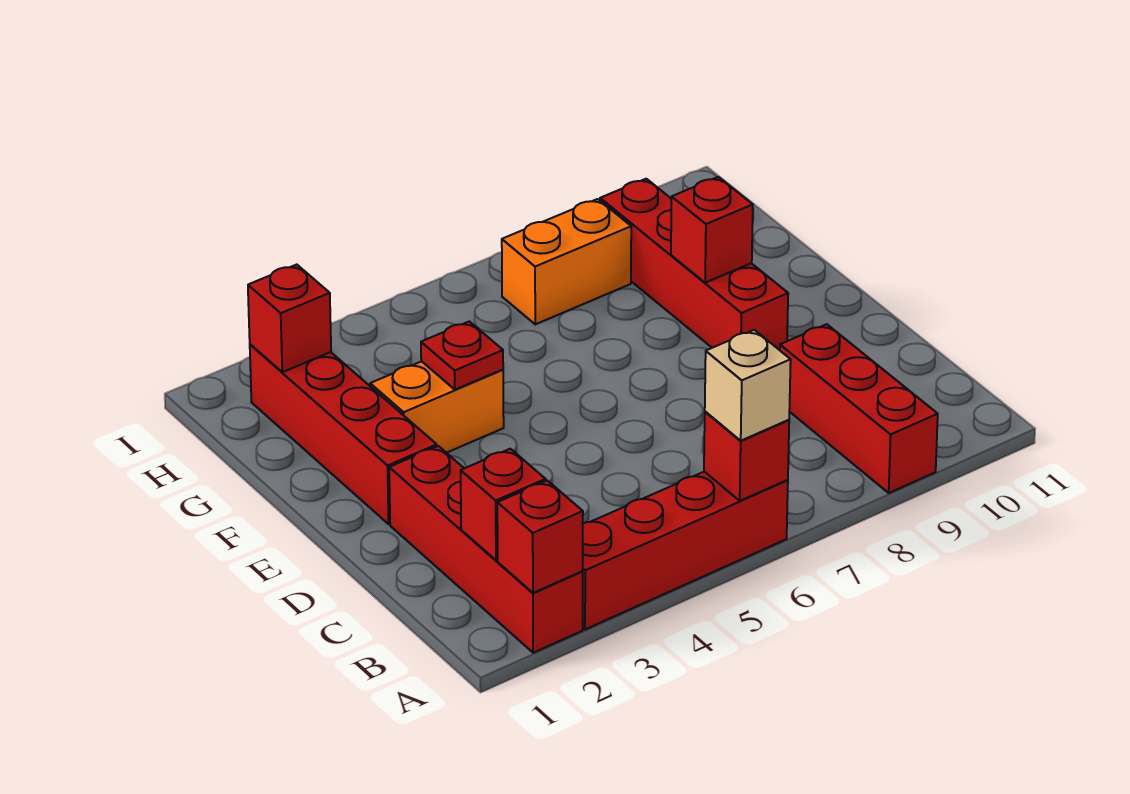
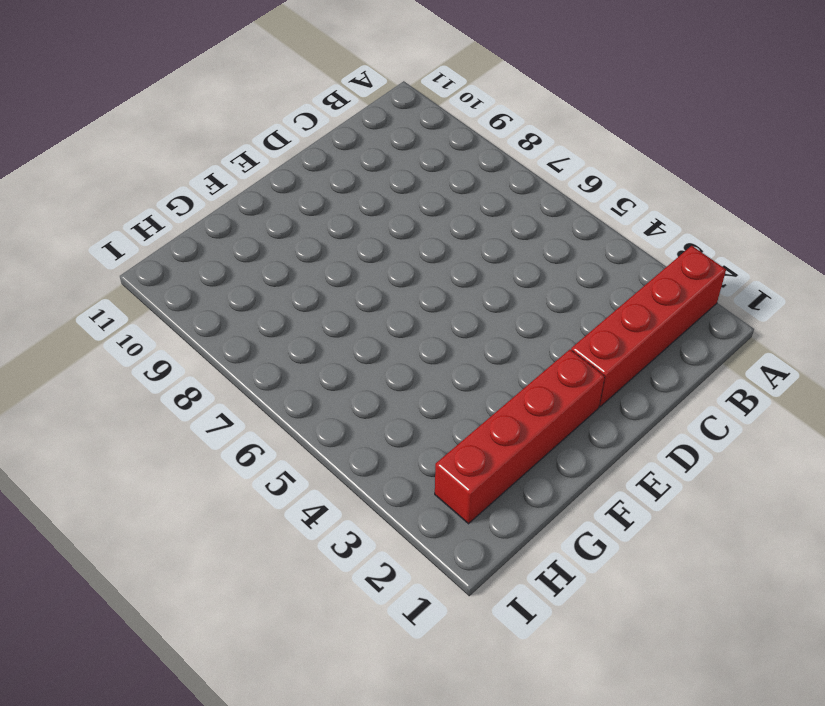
none -> red 1x4 brick [582,472,788,629]
none -> red 1x3 brick [780,324,938,493]
none -> red 1x4 brick [600,179,788,350]

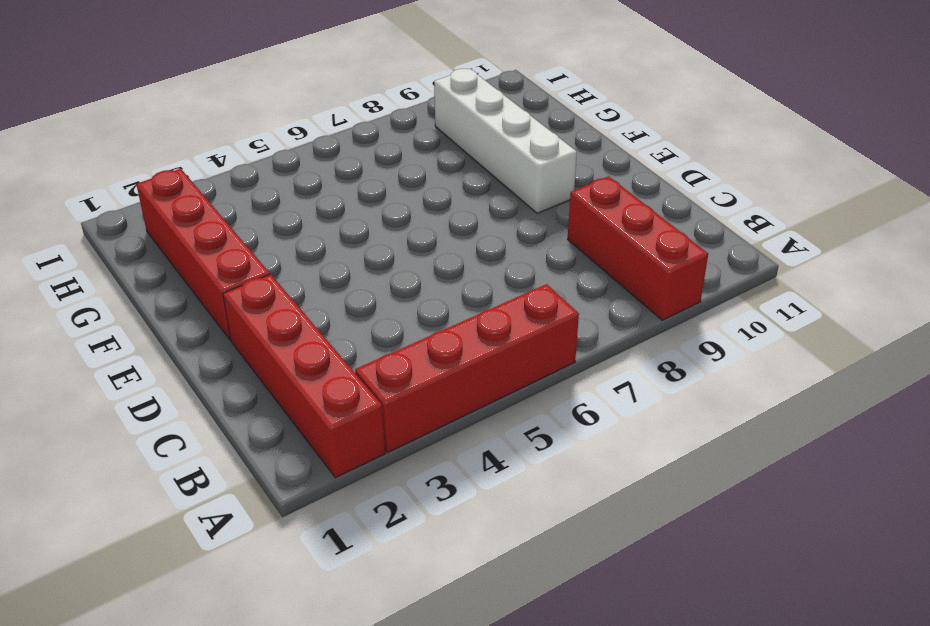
white 1x4 brick [434,69,577,213] -> red 1x4 brick [600,179,788,350]
none -> orange 1x2 brick [370,361,504,453]
none -> orange 1x2 brick [502,199,631,324]
none -> red 1x1 brick [497,481,583,593]

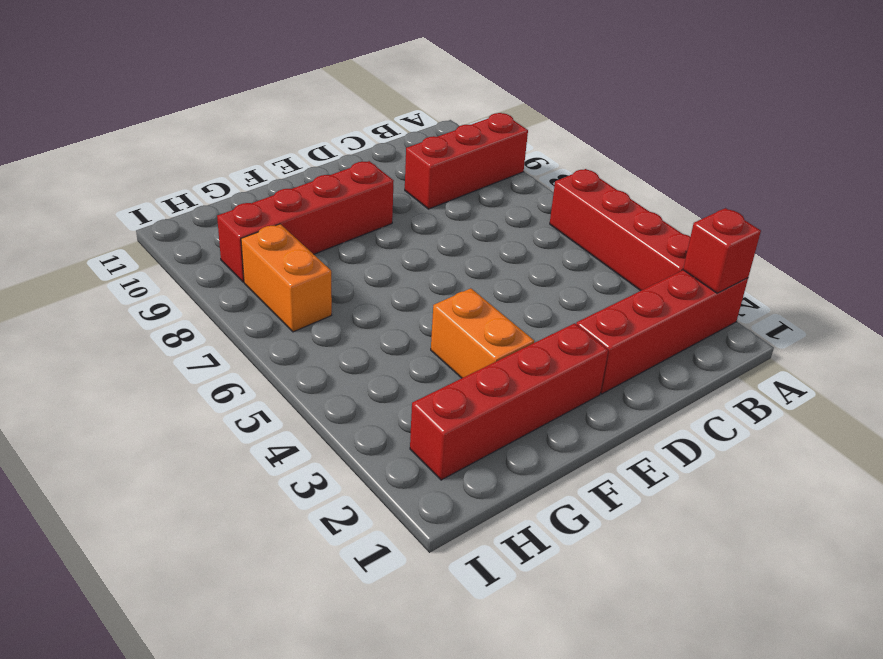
none -> red 1x1 brick [704,412,789,501]
none -> red 1x1 brick [461,449,546,560]
none -> red 1x1 plate [421,321,503,390]

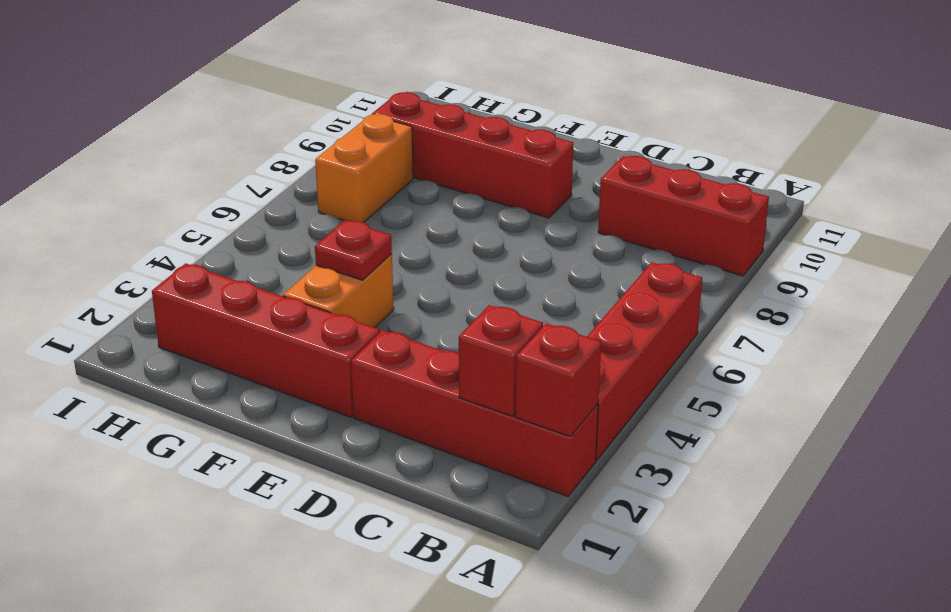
none -> red 1x1 brick [704,412,789,501]
none -> red 1x1 brick [671,177,753,283]
none -> red 1x1 brick [248,265,331,372]

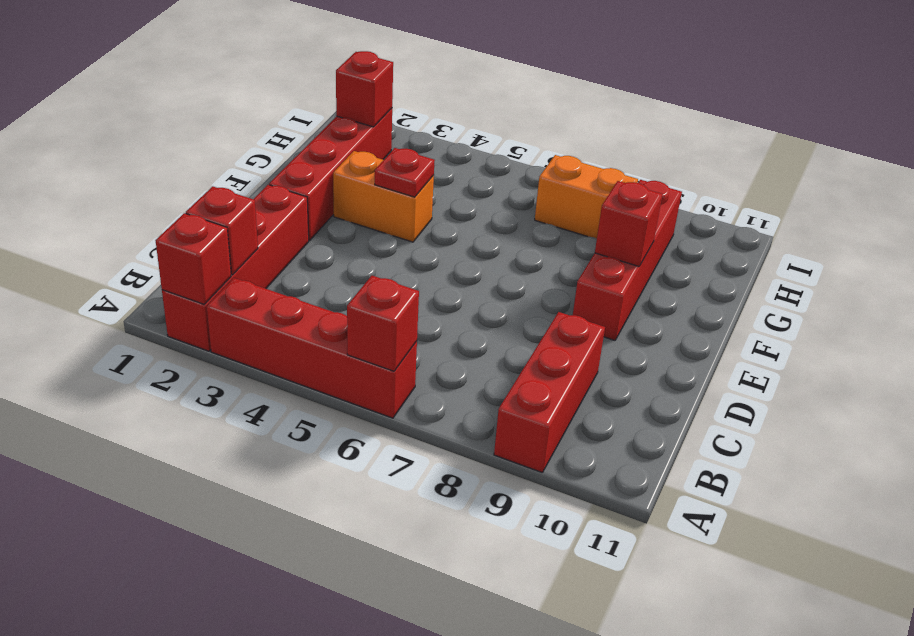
none -> tan 1x1 brick [705,330,791,441]

